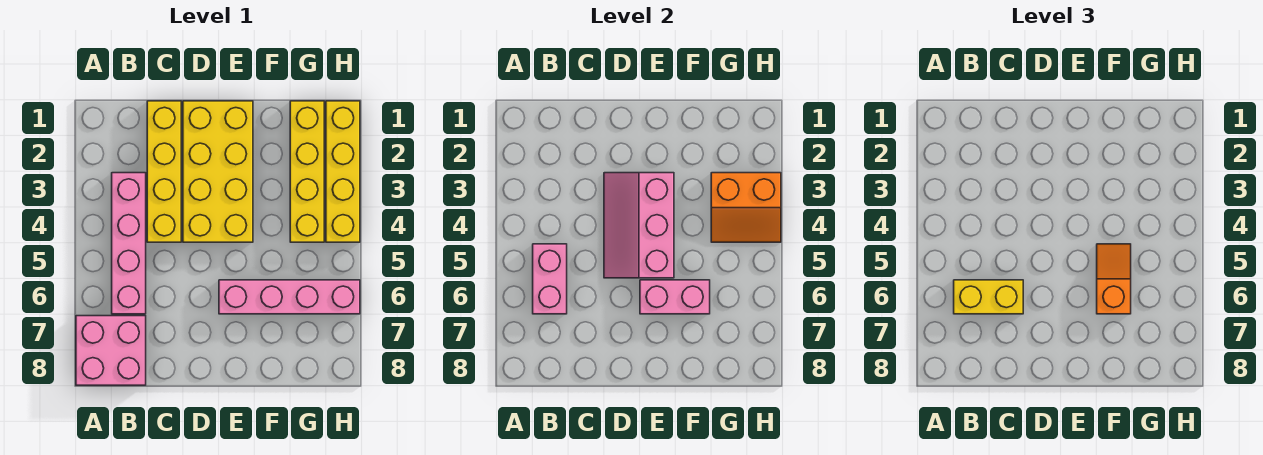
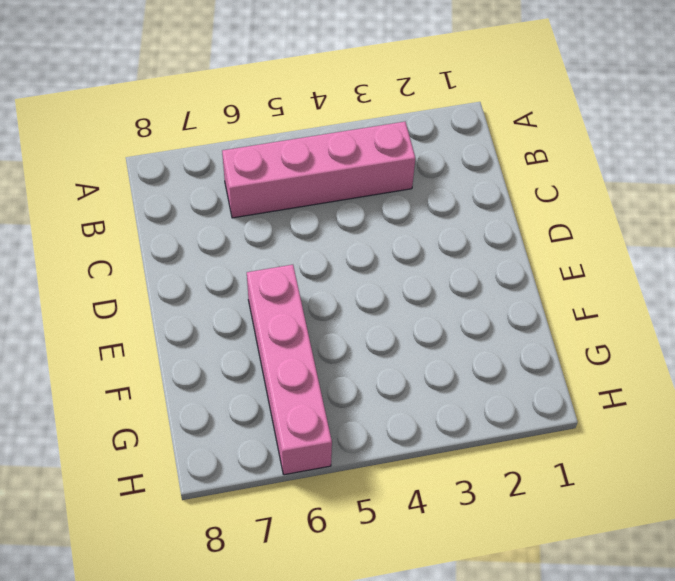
none -> pink 2x2 brick [76,316,146,385]
none -> yellow 1x4 brick [147,101,181,242]
none -> yellow 2x4 brick [183,101,253,242]

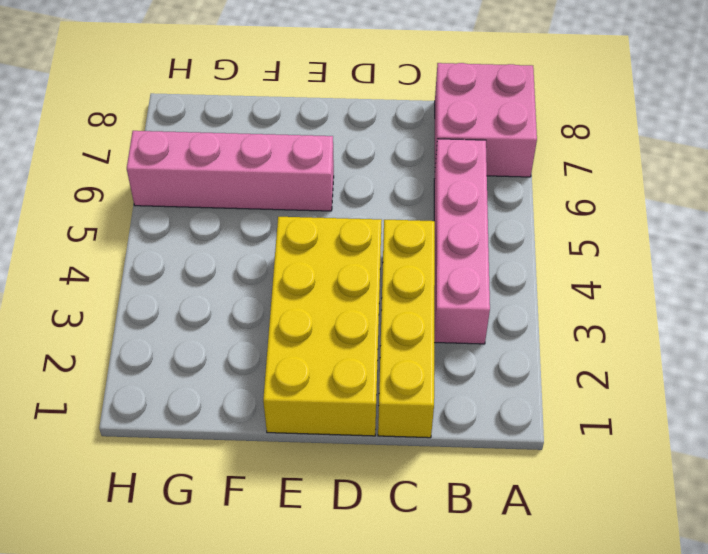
none -> yellow 1x4 brick [290,101,324,242]
none -> yellow 1x4 brick [326,101,360,242]
none -> pink 1x2 brick [533,244,567,314]

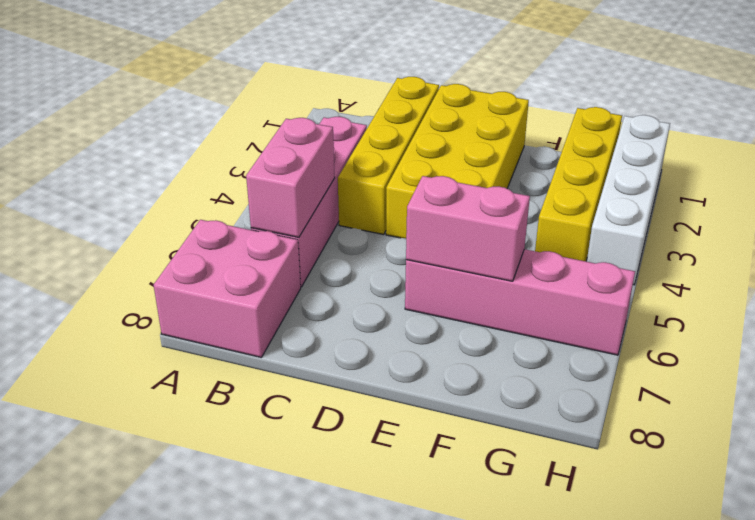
white 1x4 brick [587,115,670,285] -> yellow 1x4 brick [326,101,360,242]
none -> pink 2x3 slope [604,173,674,278]
none -> orange 2x2 slope [711,173,781,242]
none -> yellow 1x2 brick [954,280,1023,314]

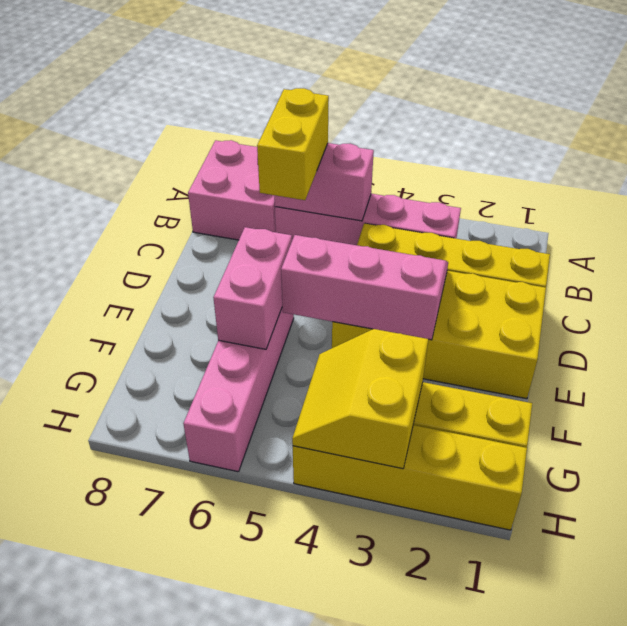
yellow 2x2 slope [292,329,429,469] -> orange 2x2 slope [711,173,781,242]
none -> orange 1x2 slope [1097,244,1131,314]

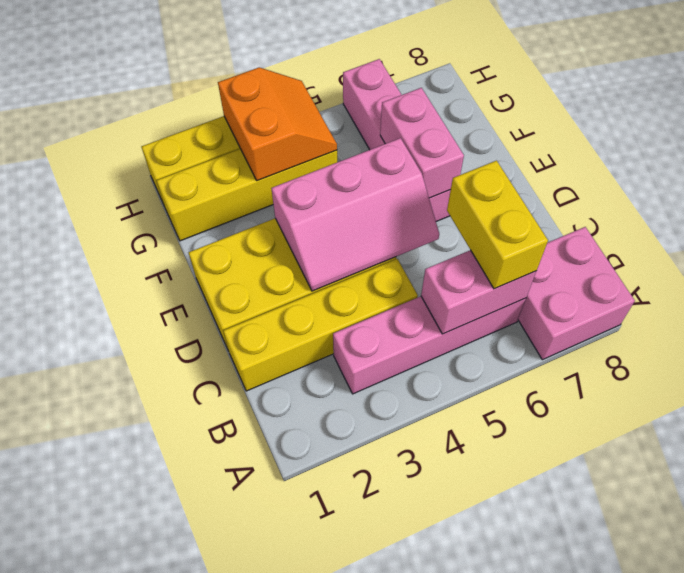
none -> orange 1x2 slope [1097,244,1131,314]

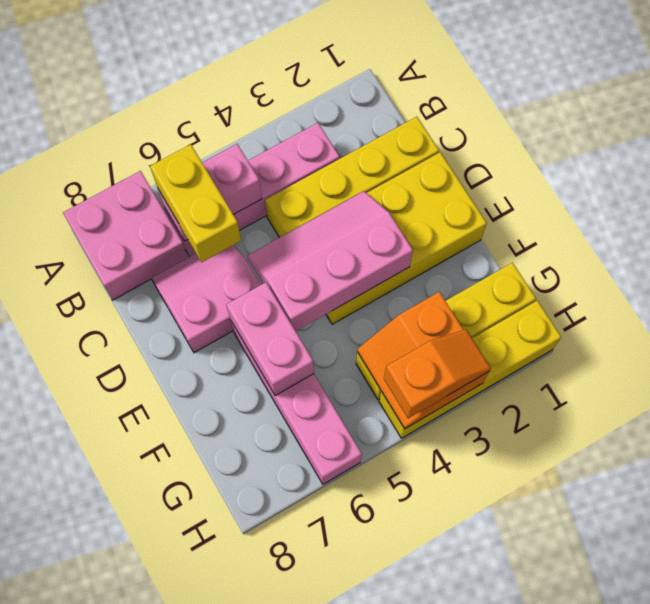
pink 2x2 slope [151,245,261,353] -> none
orange 1x2 slope [384,329,491,418] -> orange 1x2 slope moved to [1097,244,1131,314]

